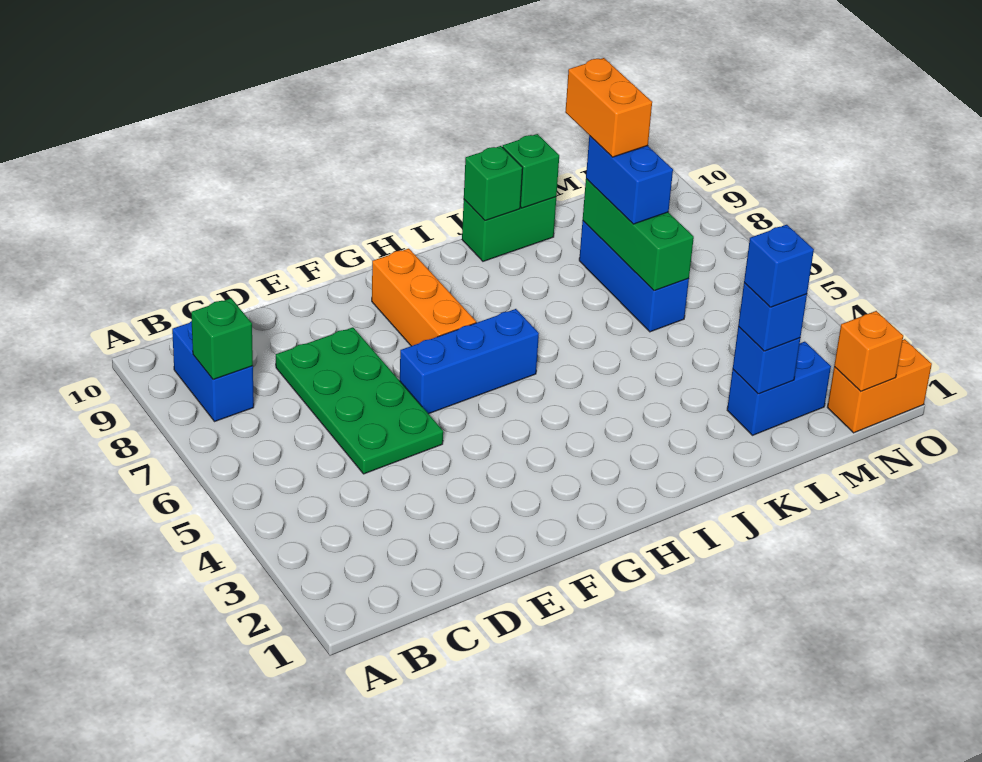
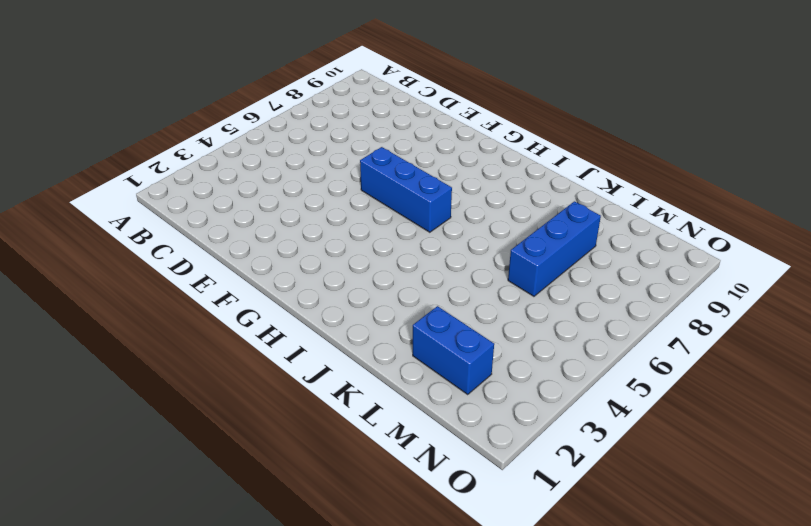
none -> blue 1x2 brick [172,321,254,421]
none -> green 2x4 plate [276,327,443,474]
none -> orange 1x3 brick [372,249,476,346]

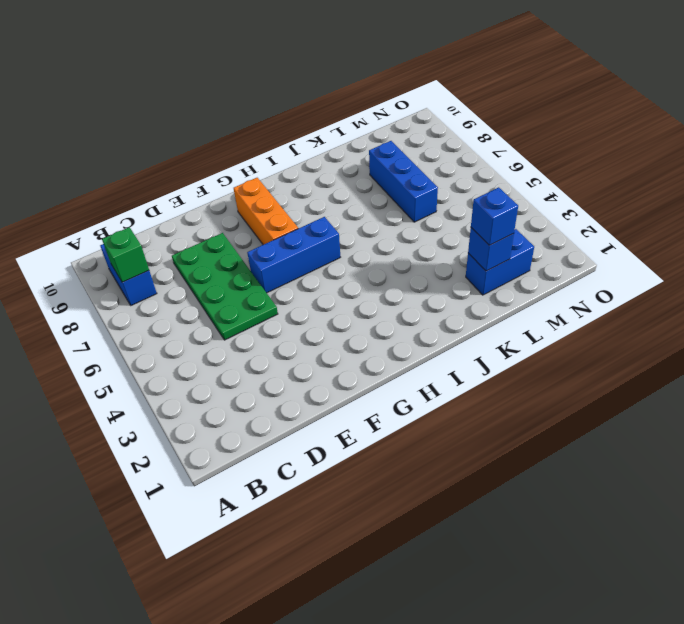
none -> green 1x2 brick [462,197,556,261]
none -> orange 1x2 brick [827,339,932,433]
none -> green 1x1 brick [464,146,523,221]

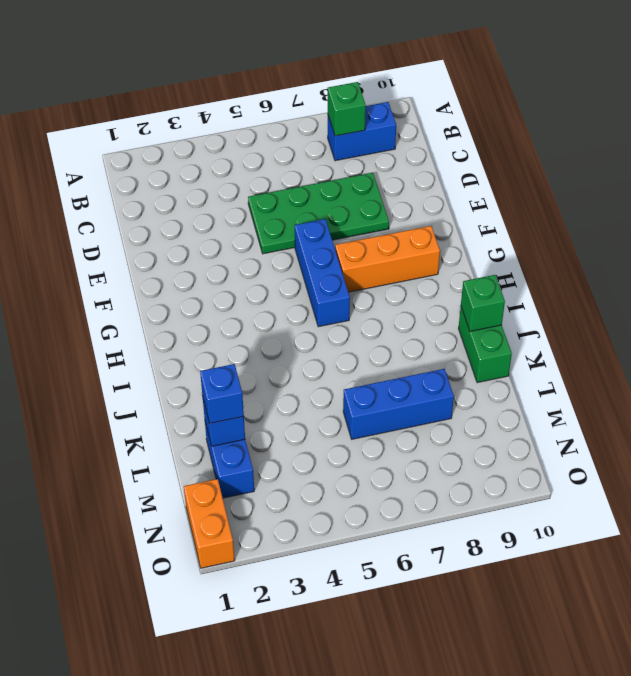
none -> green 1x1 brick [503,134,559,208]
none -> green 1x3 brick [583,179,694,291]
none -> orange 1x1 brick [834,311,903,391]

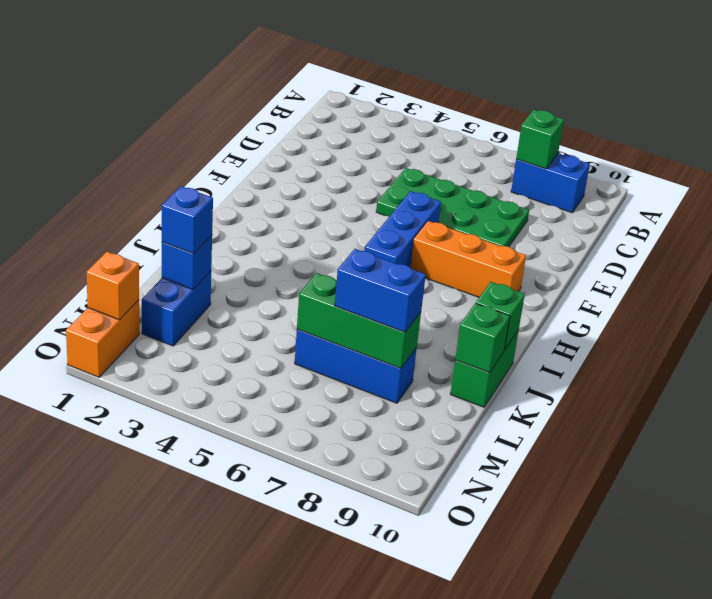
none -> blue 1x1 brick [744,225,814,307]
none -> orange 1x2 brick [565,58,652,157]

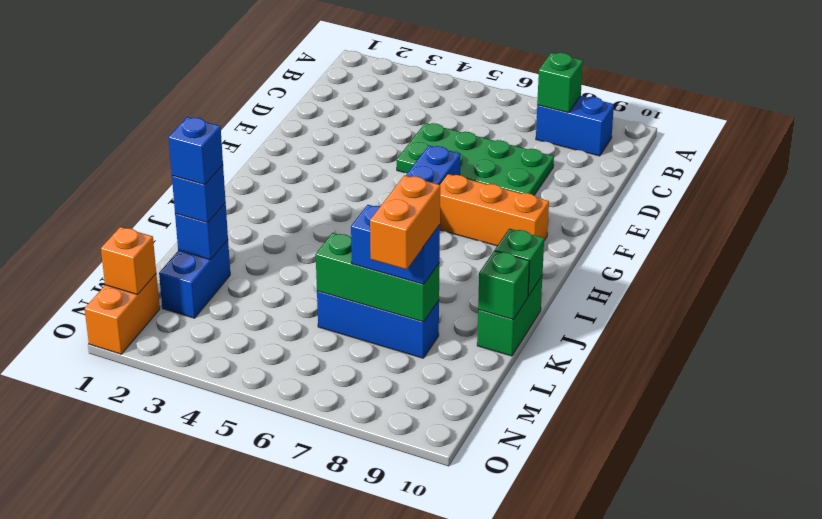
orange 1x2 brick [370,175,440,269] -> orange 1x2 brick turned to [565,58,652,157]

